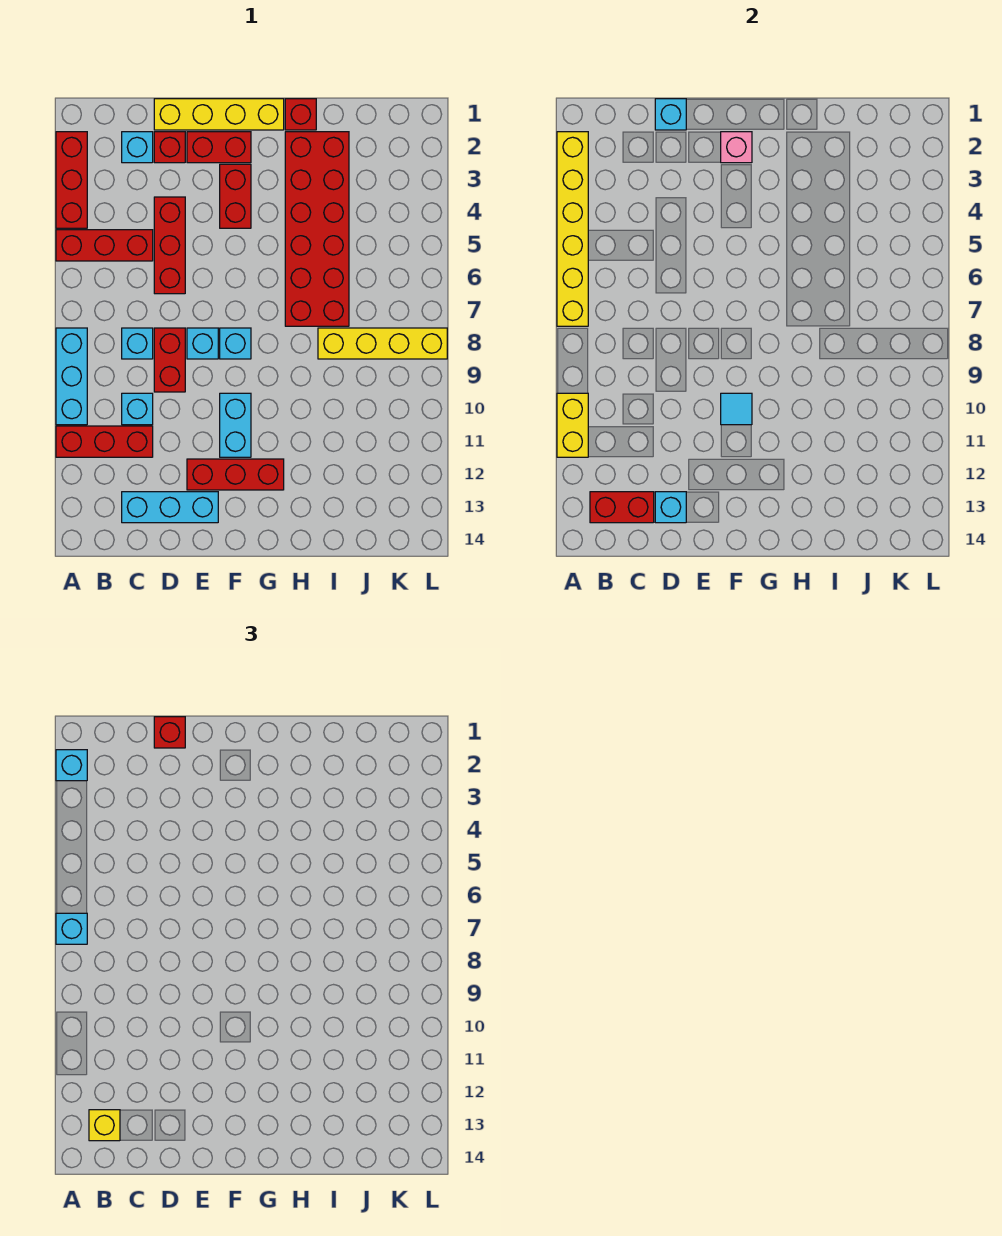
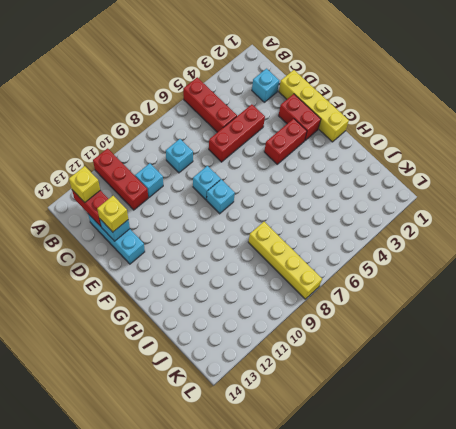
yellow 1x1 brick [97,196,128,232] -> none
none -> red 1x3 brick [56,132,87,228]
none -> cyan 1x3 brick [56,328,87,425]
none -> red 1x1 brick [154,132,185,163]
none -> red 1x2 brick [154,328,185,392]

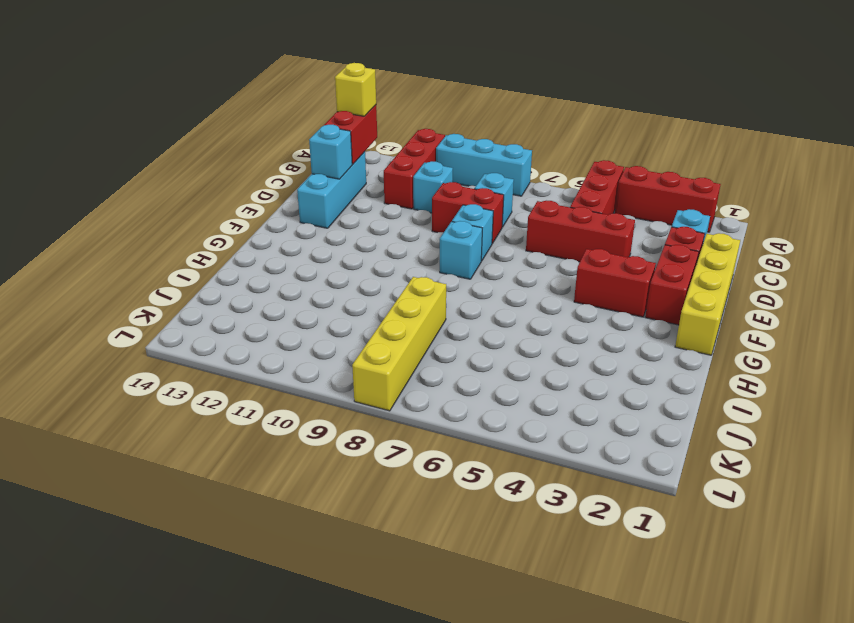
none -> red 1x3 brick [187,459,284,490]
none -> cyan 1x2 brick [220,393,251,457]
none -> red 1x1 brick [285,99,316,130]
none -> red 2x6 brick [285,132,349,326]

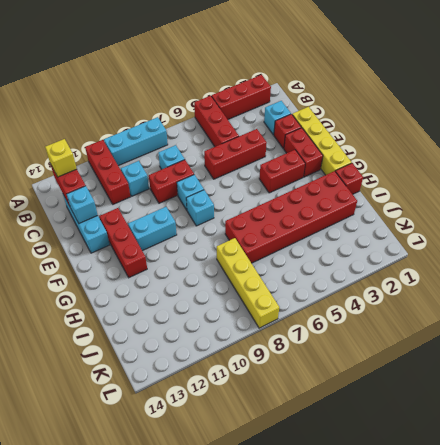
none -> yellow 1x6 brick [557,132,588,326]
none -> yellow 1x2 brick [557,393,588,457]
none -> cyan 1x1 brick [655,99,686,130]
none -> pink 1x1 brick [721,132,752,163]

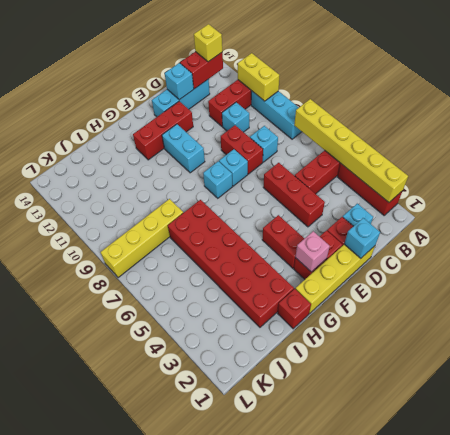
none -> cyan 1x1 tile [721,393,752,425]
none -> cyan 1x1 brick [56,750,87,781]
none -> cyan 1x1 brick [56,913,87,944]
none -> red 1x1 brick [154,717,185,748]

